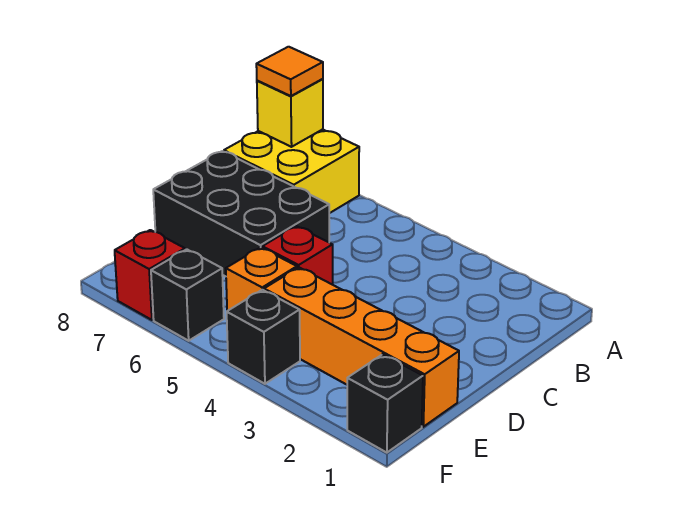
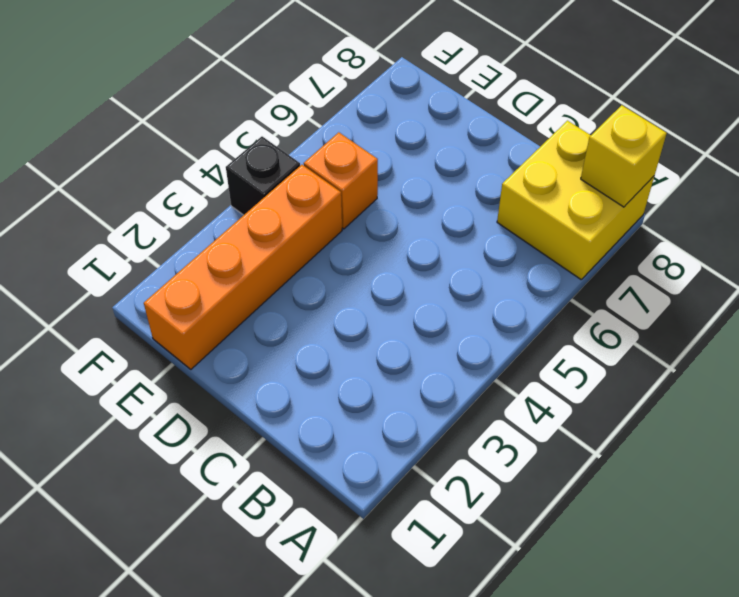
none -> black 2x3 brick [153,151,329,276]
none -> red 1x1 brick [262,226,333,285]

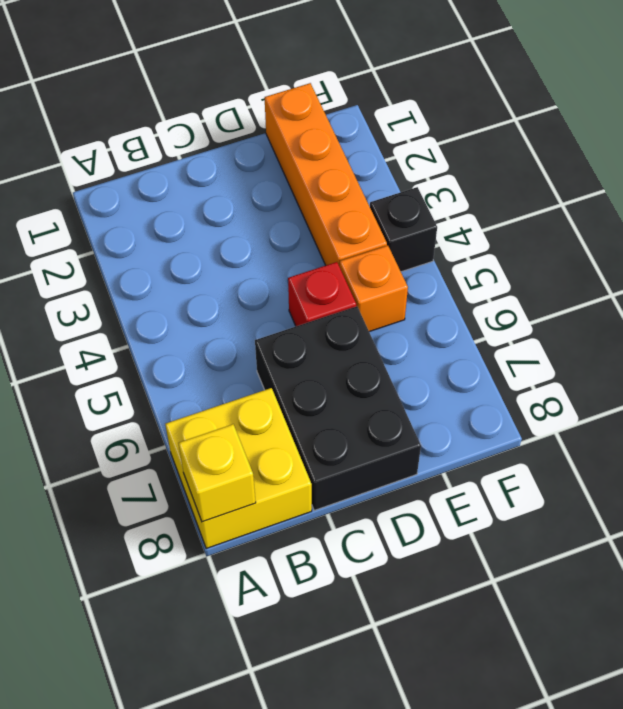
none -> black 1x1 brick [347,354,423,453]
none -> black 1x1 brick [151,249,224,341]

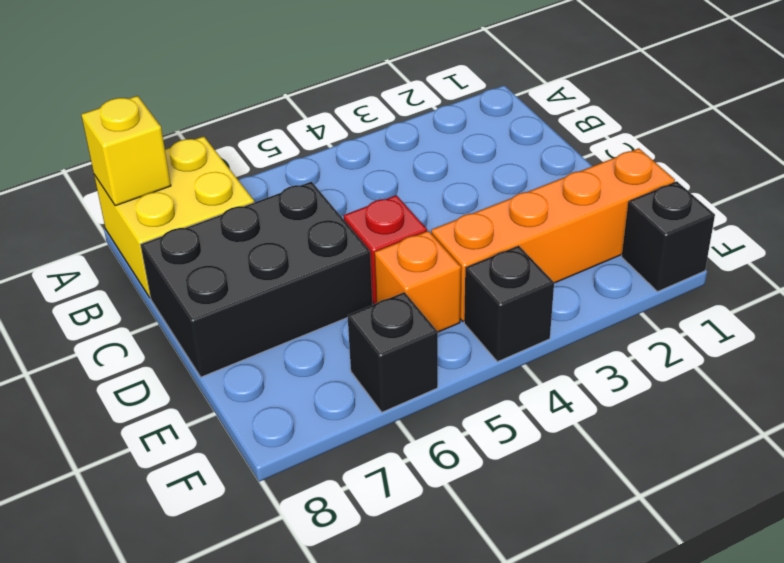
none -> red 1x1 brick [115,230,185,320]
none -> orange 1x1 tile [256,47,323,96]

